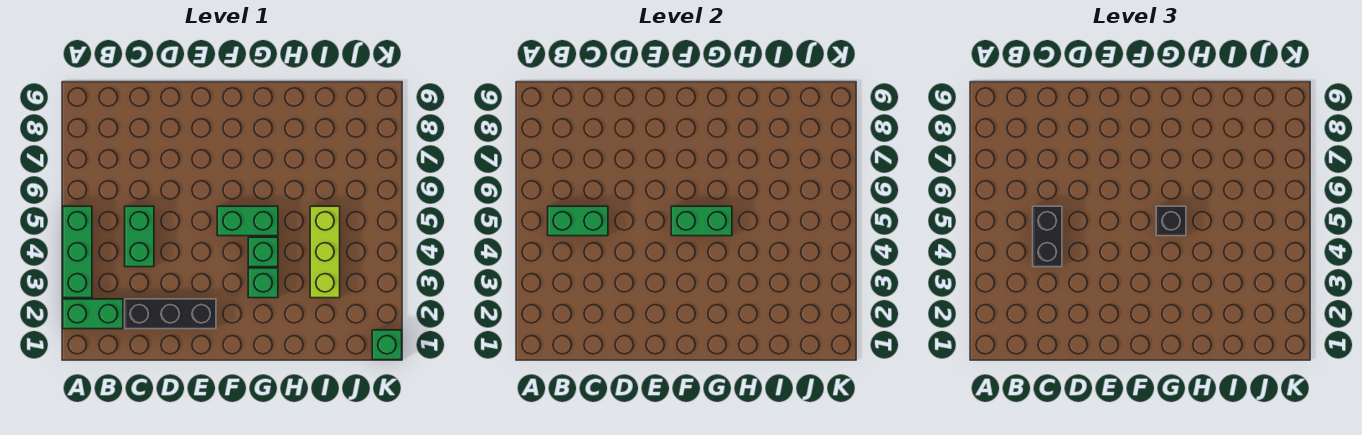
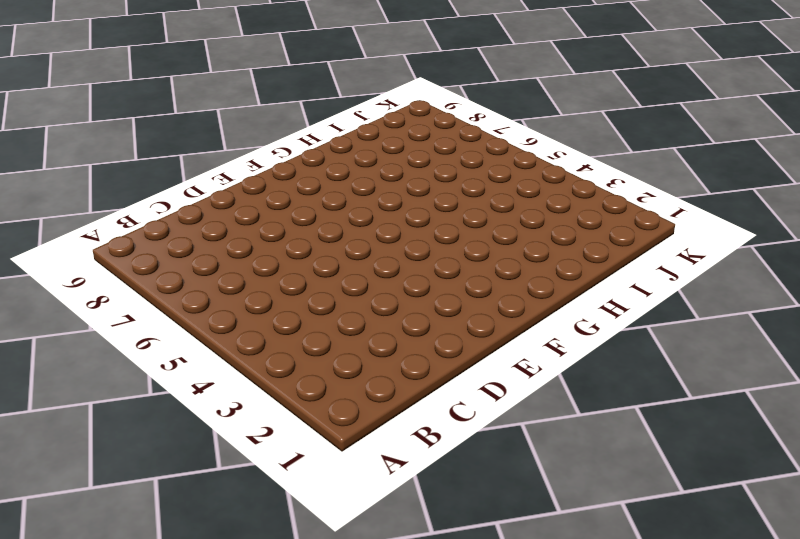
none -> green 1x2 brick [63,299,123,329]
none -> green 1x3 brick [63,206,92,298]
none -> black 1x3 brick [125,299,216,329]

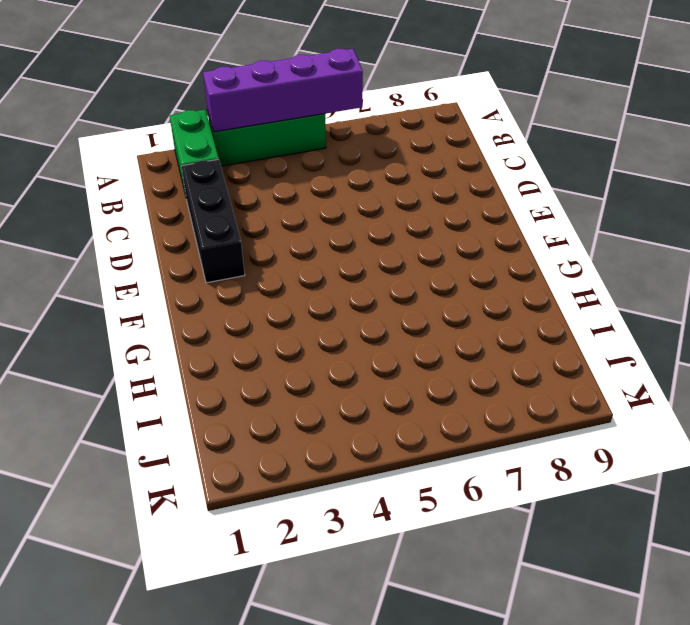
purple 1x4 brick [203,49,363,132] -> none
none -> green 1x2 brick [125,206,154,267]
none -> green 1x2 brick [217,206,278,236]
none -> green 1x1 brick [248,268,278,298]

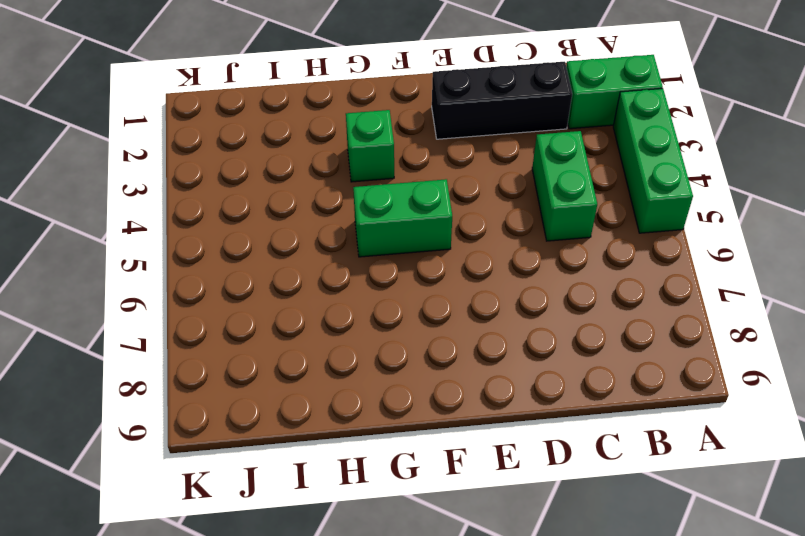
none -> green 1x1 brick [248,237,278,267]
none -> lime 1x3 brick [310,206,340,298]
none -> green 1x1 brick [372,330,402,360]

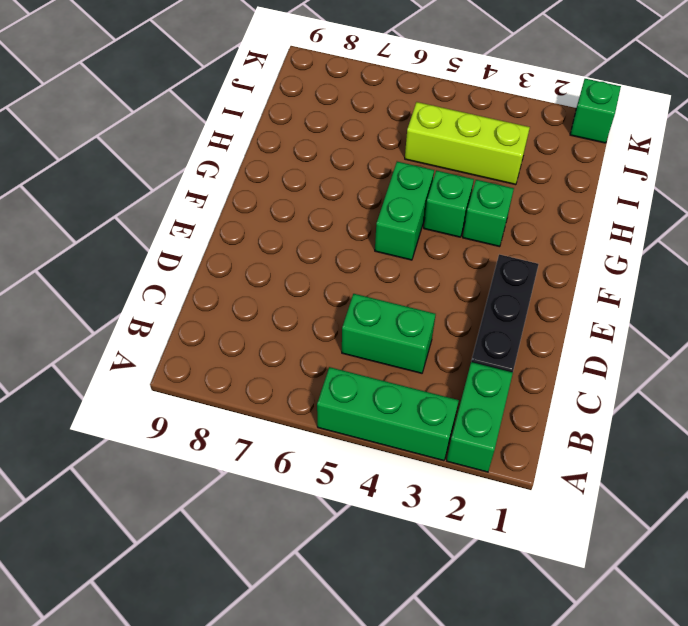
none -> green 1x2 brick [548,206,608,236]
none -> green 1x2 brick [671,206,732,236]
none -> black 1x2 brick [1033,206,1062,267]

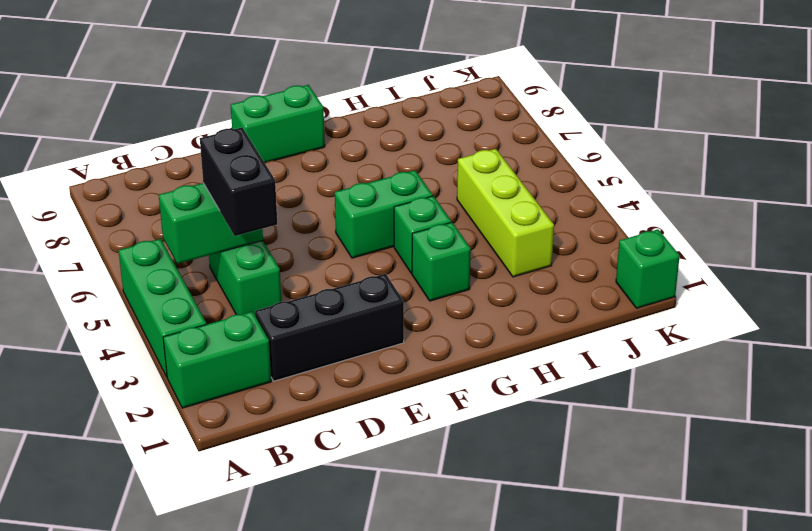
green 1x2 brick [231,85,325,163] -> green 1x2 brick moved to [671,206,732,236]
none -> black 1x1 brick [1156,206,1186,236]

